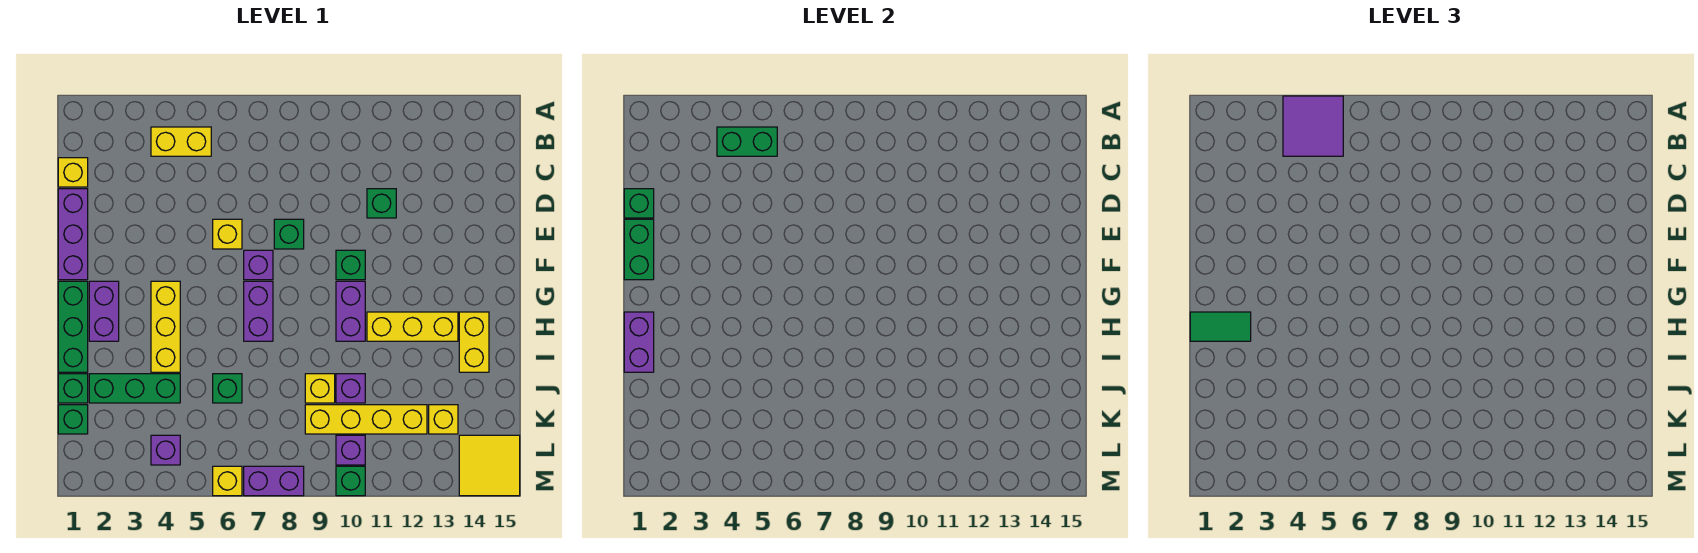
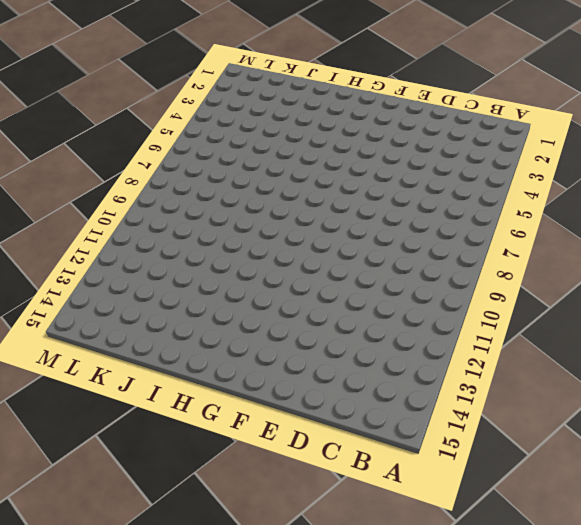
none -> yellow 1x2 brick [151,127,211,156]
none -> yellow 1x1 brick [58,158,88,187]
none -> purple 1x3 brick [58,189,88,280]
none -> green 1x1 brick [367,189,396,218]

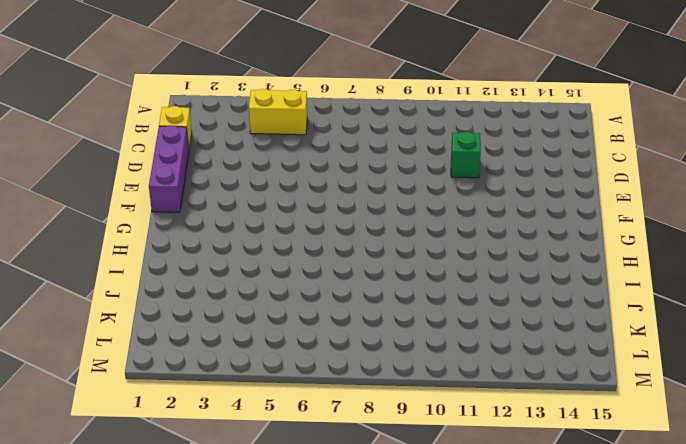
none -> yellow 1x1 brick [213,219,242,249]
none -> green 1x1 brick [274,219,304,249]
none -> purple 1x1 brick [244,250,273,280]
none -> green 1x1 brick [336,250,365,280]

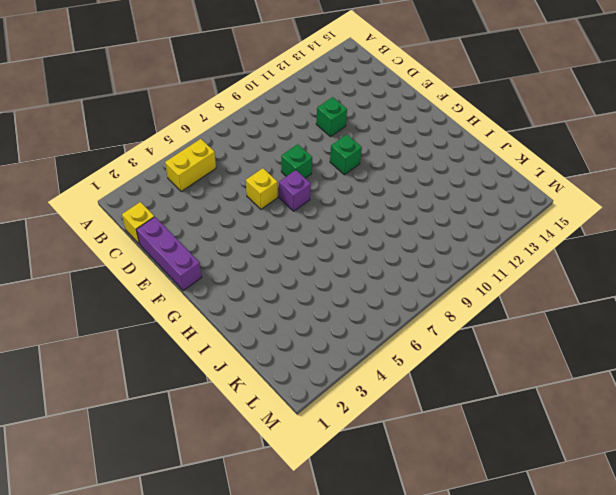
none -> green 1x3 brick [58,281,88,372]
none -> purple 1x2 brick [89,281,119,341]
none -> yellow 1x3 brick [151,281,180,372]
none -> purple 1x2 brick [244,281,273,341]

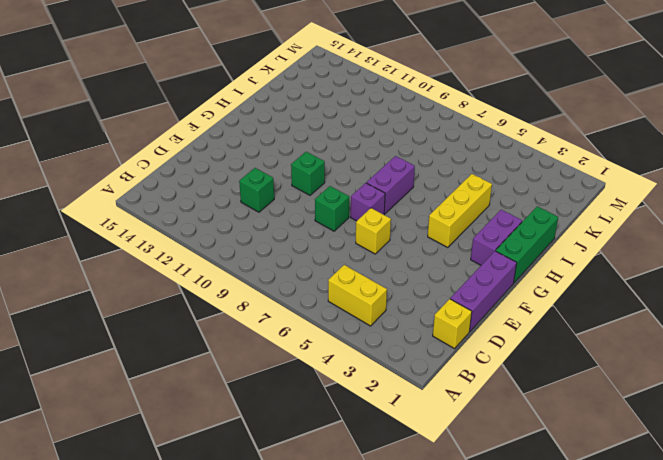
none -> purple 1x2 brick [336,281,365,341]
none -> yellow 1x3 brick [367,312,458,341]
none -> yellow 1x2 brick [459,312,489,372]
none -> green 1x1 brick [58,374,88,403]

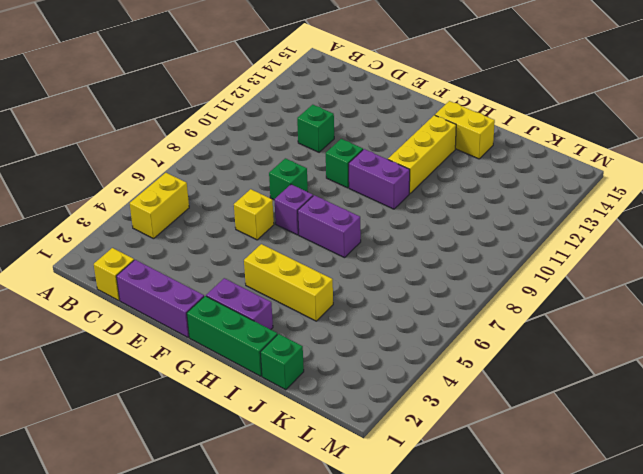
none -> green 1x3 brick [89,374,180,403]
none -> green 1x1 brick [213,374,242,403]
none -> yellow 1x1 brick [305,374,335,403]
none -> purple 1x1 brick [336,374,365,403]

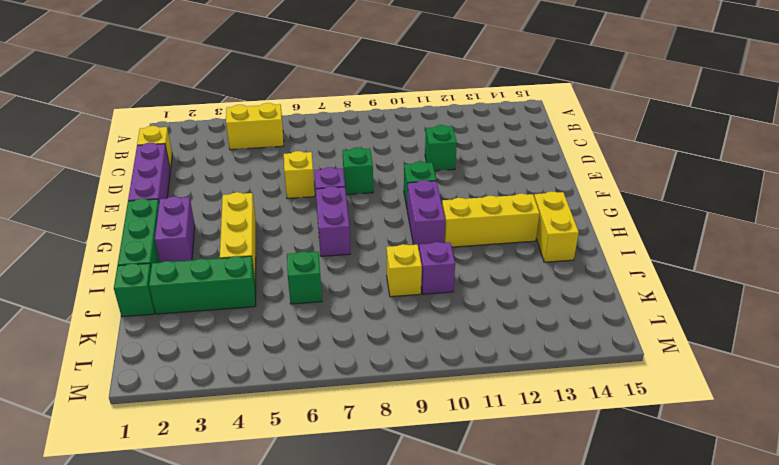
none -> green 1x1 brick [58,405,88,434]
none -> yellow 1x4 brick [305,405,427,434]
none -> yellow 1x1 brick [429,405,458,434]
none -> purple 1x1 brick [151,435,180,465]

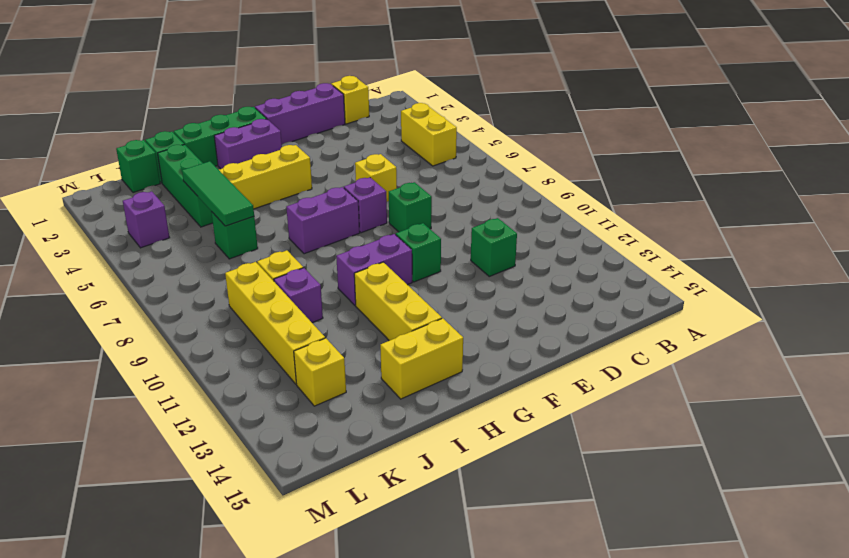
green 1x3 tile [182,161,254,226] -> none
none -> purple 1x1 brick [336,435,365,465]
none -> yellow 2x2 tile [459,435,520,496]
none -> yellow 1x1 brick [213,466,242,496]
none -> purple 1x2 brick [244,466,304,496]

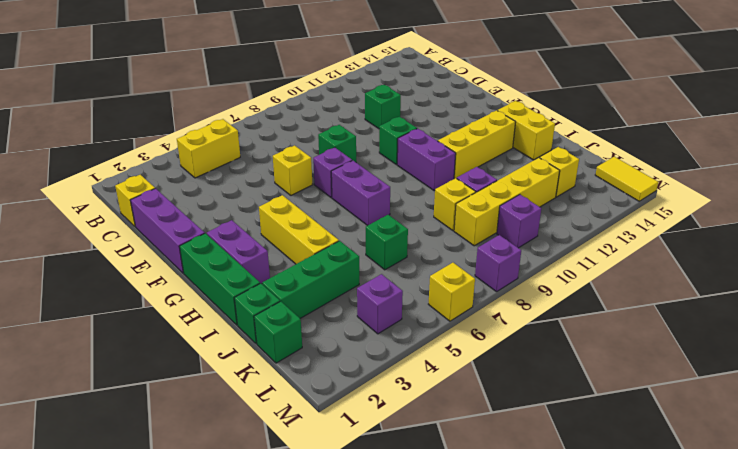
yellow 1x2 tile [595,157,658,201] -> yellow 2x2 tile [459,435,520,496]
purple 1x1 brick [475,235,521,292] -> purple 1x2 brick [244,466,304,496]
none -> green 1x1 brick [336,466,365,496]
none -> green 1x2 brick [717,127,777,156]
none -> green 1x1 brick [624,189,654,218]
none -> green 1x2 brick [624,219,654,280]

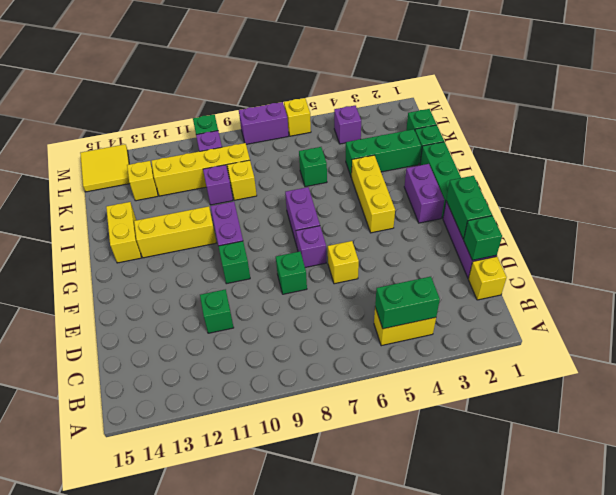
none -> purple 1x2 brick [624,312,654,372]
none -> purple 2x2 tile [1283,96,1343,156]
none -> green 1x2 tile [1190,312,1251,341]

